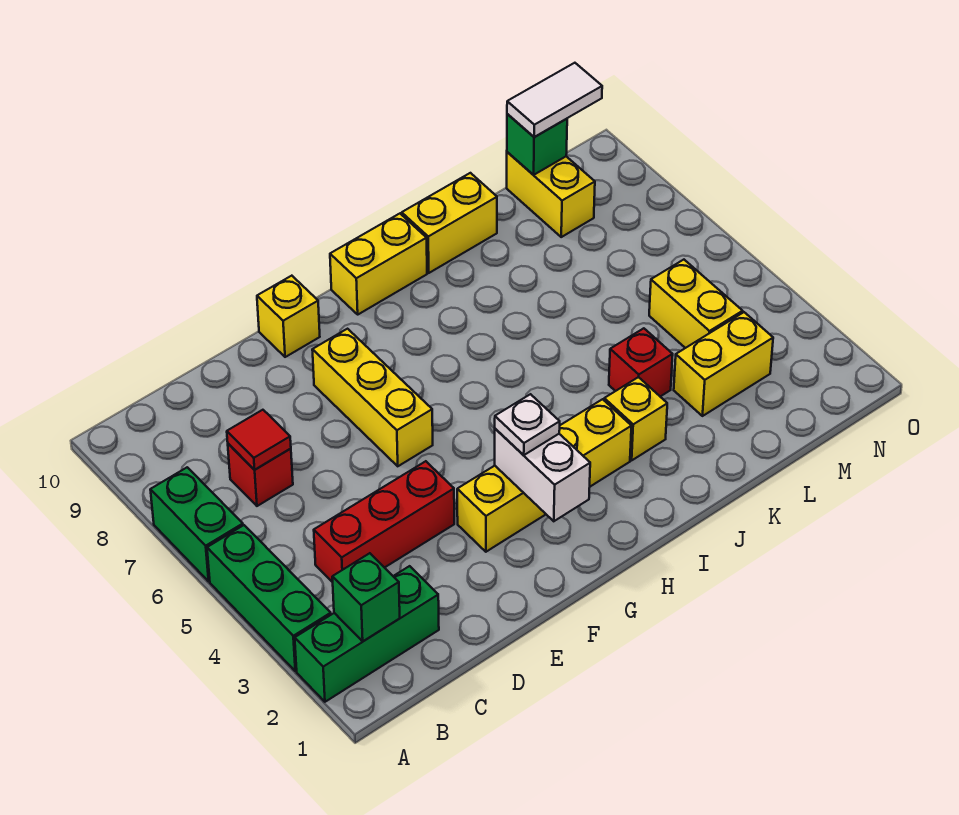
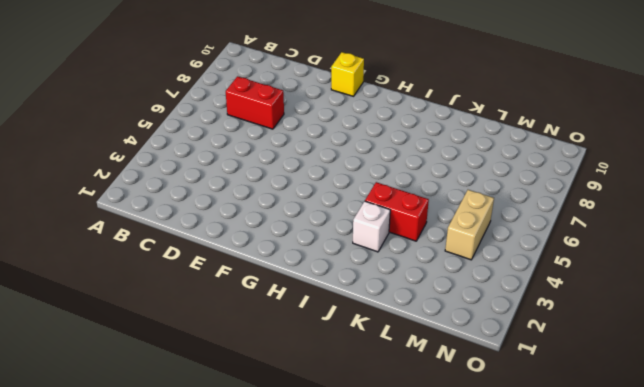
red 1x2 brick [226,76,284,129] -> red 1x1 brick [228,444,293,506]
white 1x1 brick [353,201,390,252] -> yellow 1x1 brick [604,377,667,460]
red 1x2 brick [365,182,429,241] -> red 1x1 brick [609,328,673,396]
tan 1x2 brick [445,190,494,260] -> yellow 1x2 brick [649,260,743,348]
none -> green 1x3 brick [295,566,439,702]
none -> green 1x3 brick [207,525,331,671]
none -> green 1x2 brick [150,467,243,581]

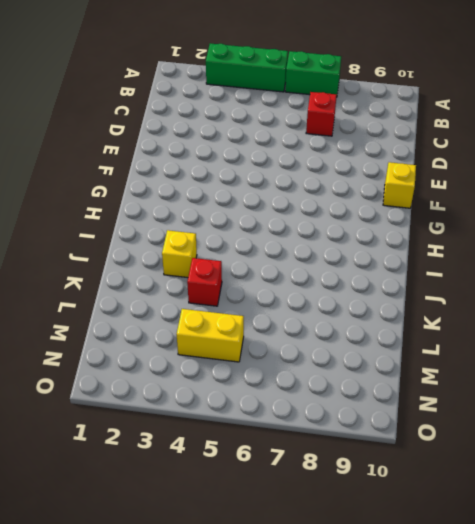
none -> green 1x3 brick [295,566,439,702]
none -> red 1x3 brick [314,461,454,582]
none -> yellow 1x4 brick [457,399,631,552]

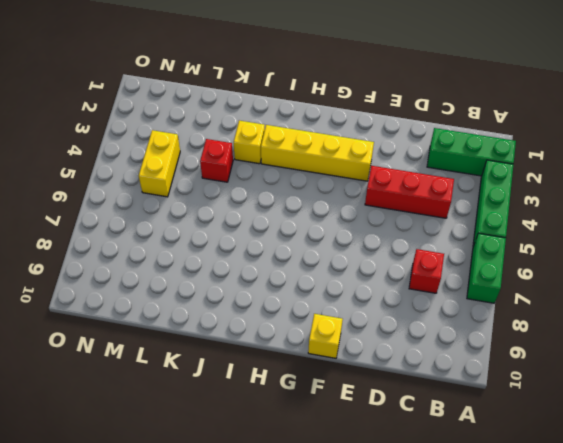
none -> yellow 1x3 brick [312,329,433,466]
none -> yellow 1x2 brick [330,214,427,314]
none -> yellow 1x2 brick [402,173,497,273]

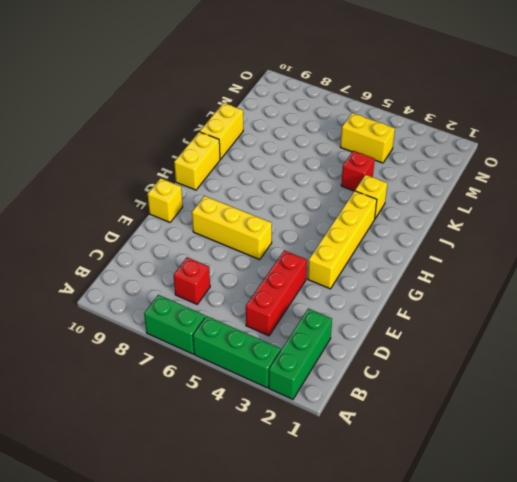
none -> yellow 1x2 brick [674,312,773,416]
none -> yellow 1x2 brick [507,152,595,237]
none -> green 1x1 brick [332,553,400,641]

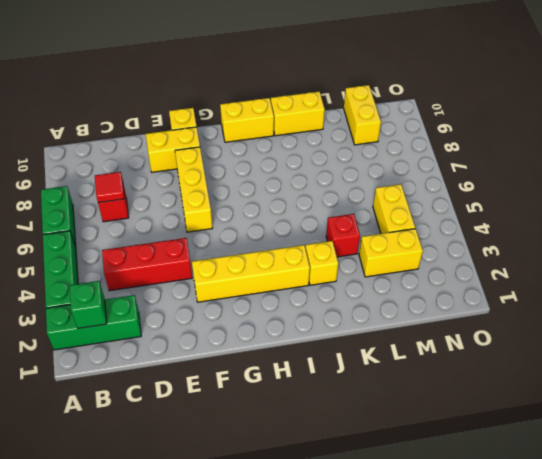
yellow 1x2 brick [146,127,200,172] -> none
none -> white 1x2 brick [495,429,590,521]
none -> green 1x1 brick [507,114,567,175]
none -> white 1x1 plate [495,394,560,455]

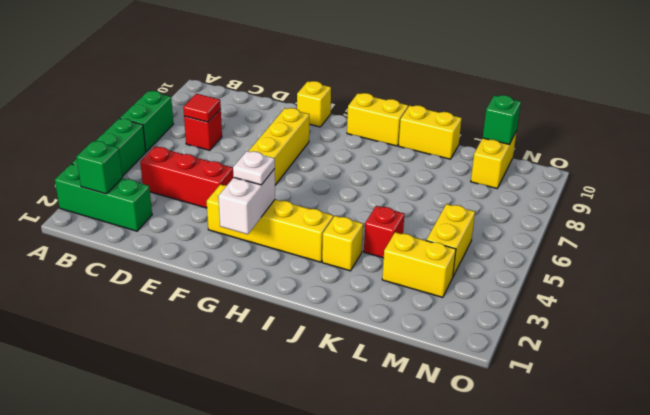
none -> white 1x2 tile [507,63,602,137]

